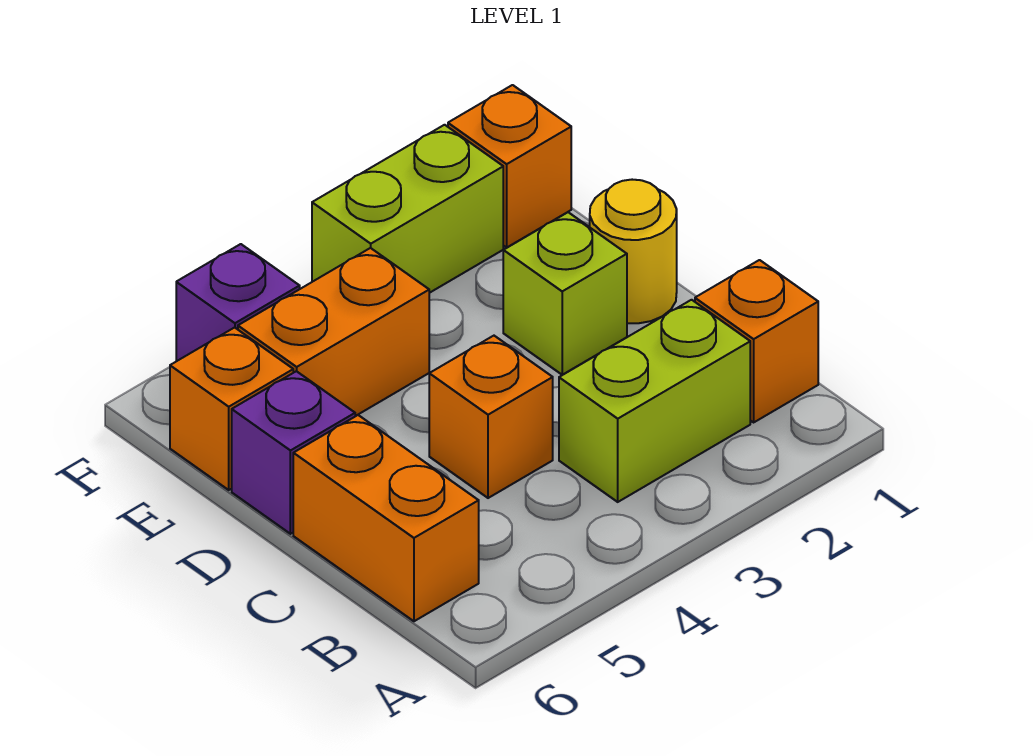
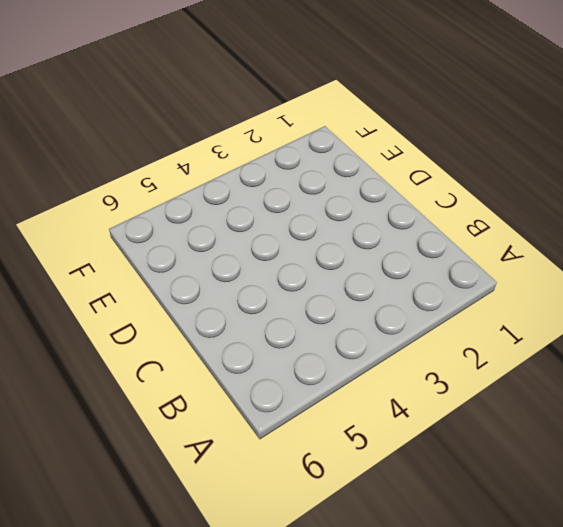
none -> orange 1x1 brick [695,260,818,422]
none -> lime 1x2 brick [559,300,750,502]
none -> orange 1x2 brick [293,415,479,621]

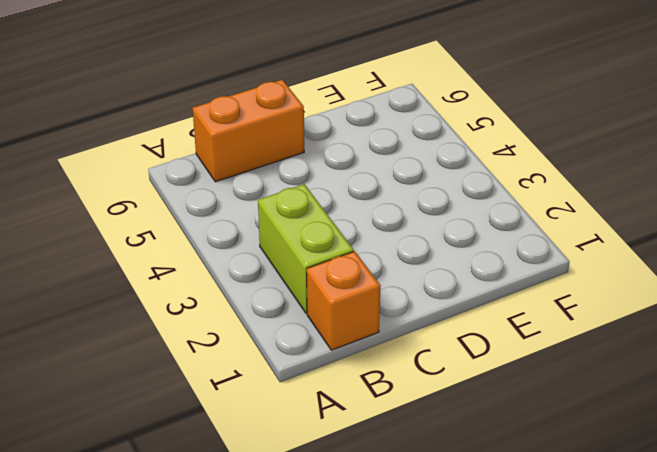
none -> orange 1x1 brick [429,336,553,498]
none -> yellow 1x1 round brick [590,180,677,323]
none -> lime 1x1 brick [503,212,627,375]

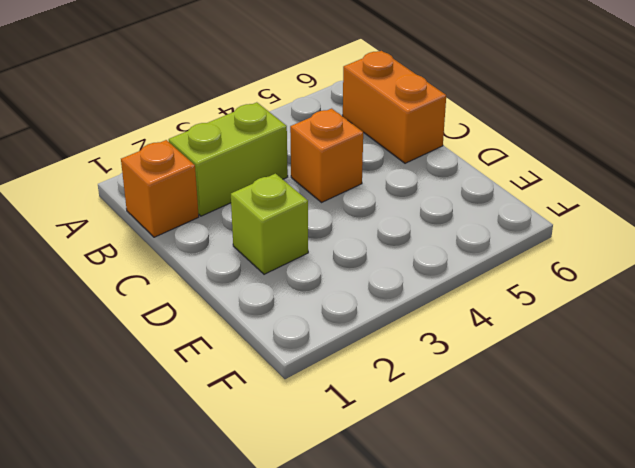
none -> yellow 1x1 round brick [590,180,677,323]
none -> purple 1x1 brick [232,371,355,534]
none -> orange 1x2 brick [238,248,429,416]

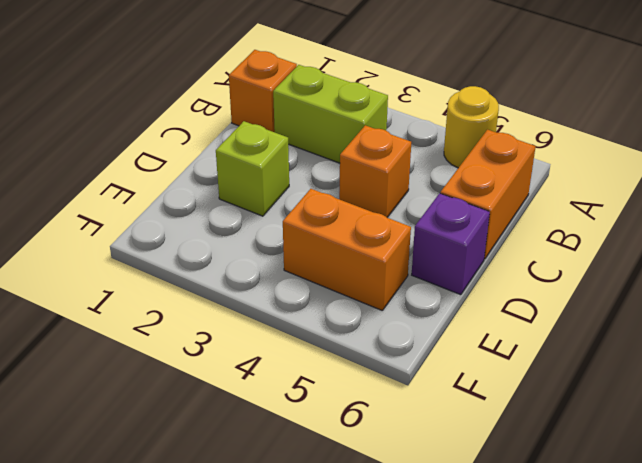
yellow 1x1 round brick [444,86,499,168] -> yellow 1x1 round brick moved to [590,180,677,323]
none -> orange 1x1 brick [170,328,293,490]
none -> orange 1x1 brick [448,85,571,247]
none -> lime 1x2 brick [312,125,503,293]

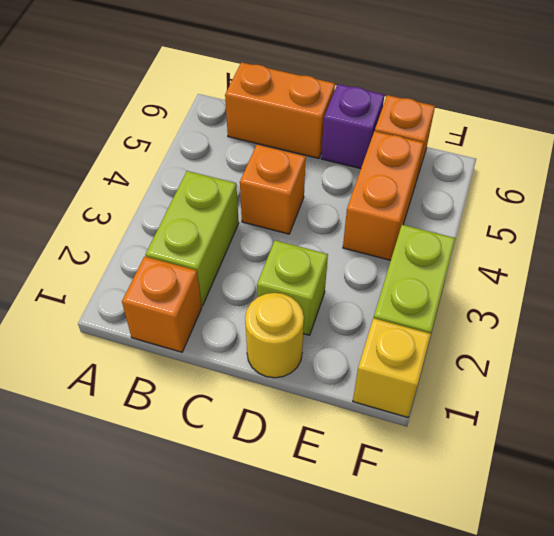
yellow 1x1 brick [353,318,431,417] -> orange 1x1 brick [448,85,571,247]
none -> purple 1x1 brick [176,244,300,361]

